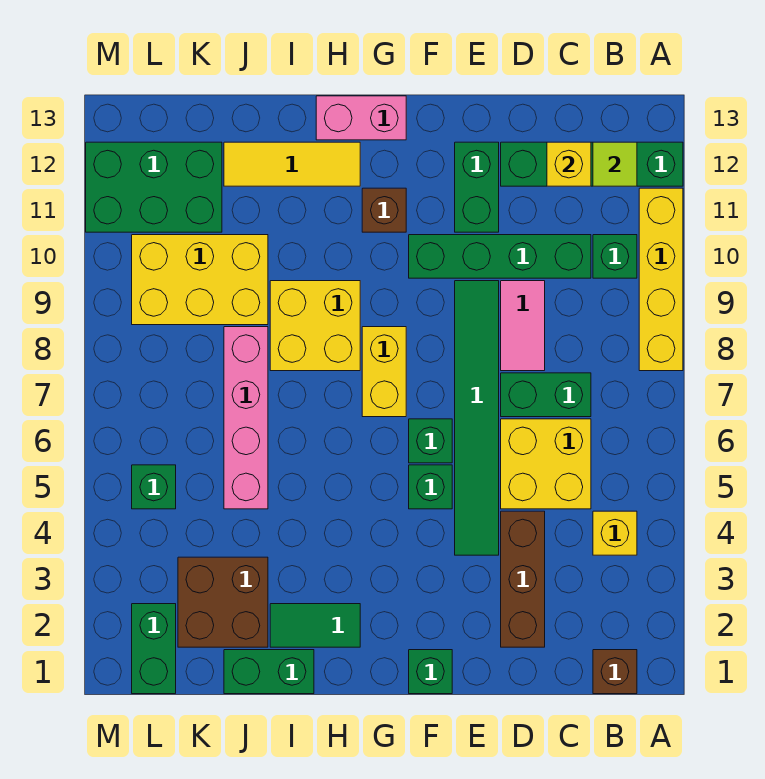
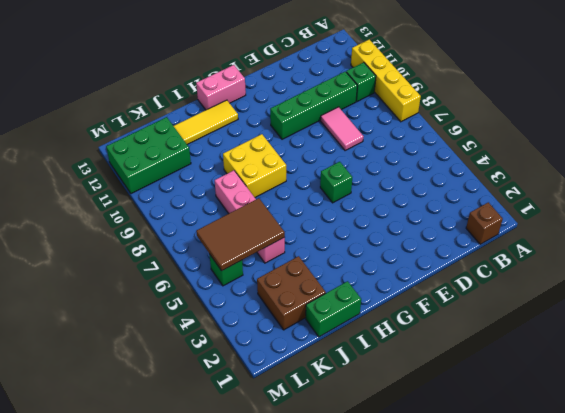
brown 2x3 tile [196,198,285,271] -> none
none -> green 1x4 brick [501,142,683,186]
none -> yellow 1x1 brick [593,511,637,555]
none -> yellow 2x2 brick [501,419,591,509]
none -> green 1x2 brick [501,373,591,417]

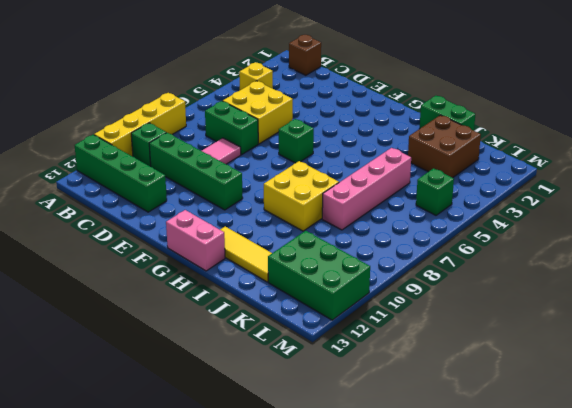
none -> brown 1x3 brick [501,511,545,647]
none -> green 1x6 tile [455,281,499,555]
none -> green 1x2 brick [455,142,499,232]
none -> green 1x1 brick [409,650,452,694]

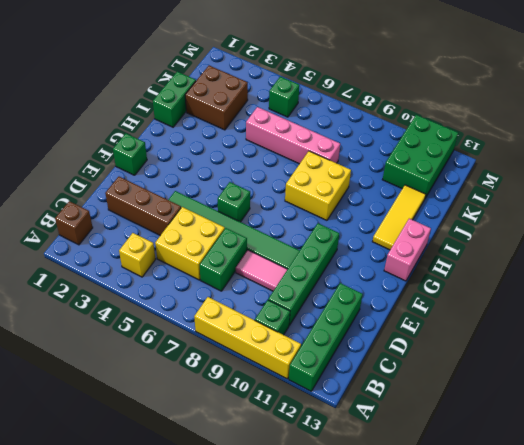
none -> green 1x2 brick [455,142,499,232]
none -> green 1x1 brick [409,465,452,509]
none -> yellow 1x2 brick [362,327,406,417]
none -> brown 1x1 brick [362,188,406,232]

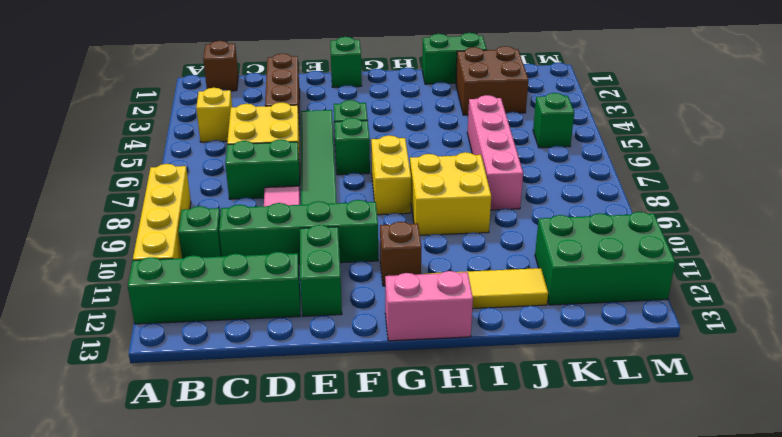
none -> green 1x2 tile [270,604,360,647]
none -> yellow 2x3 brick [132,235,268,325]
none -> green 1x2 brick [132,604,176,694]
none -> lime 1x1 tile [593,142,637,186]

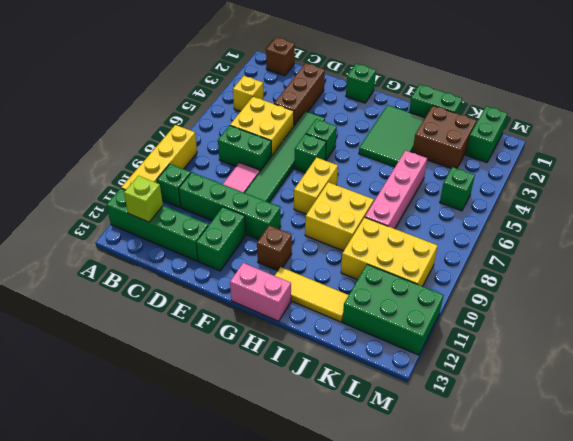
lime 1x1 brick [124,176,163,222] -> lime 1x1 tile [593,142,637,186]
green 2x3 tile [359,105,425,167] -> green 1x2 tile [270,604,360,647]
none -> yellow 1x1 brick [547,142,591,186]

